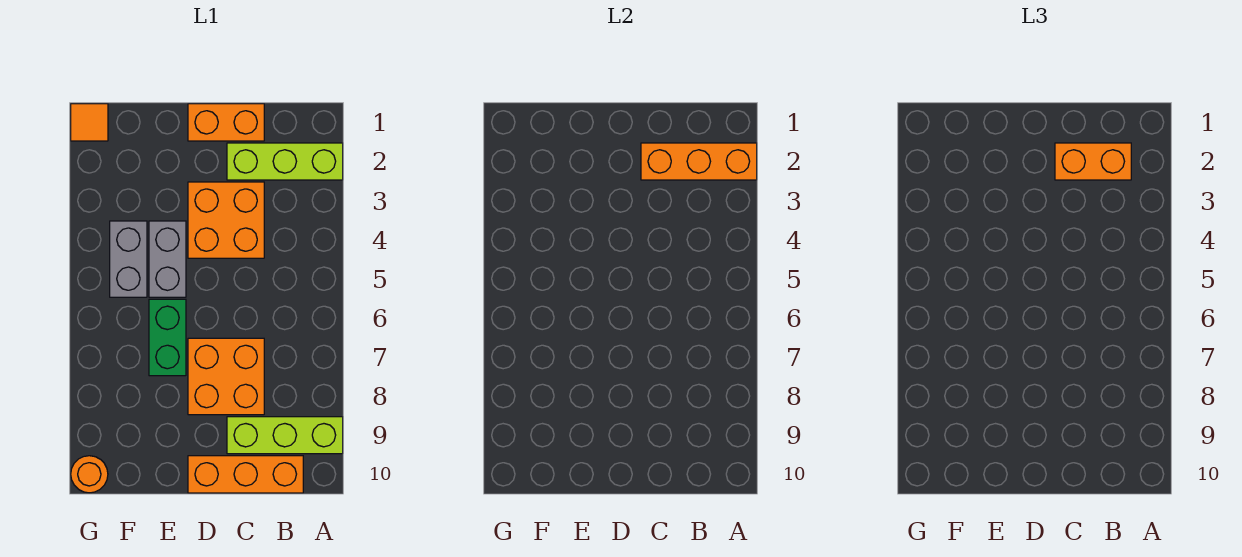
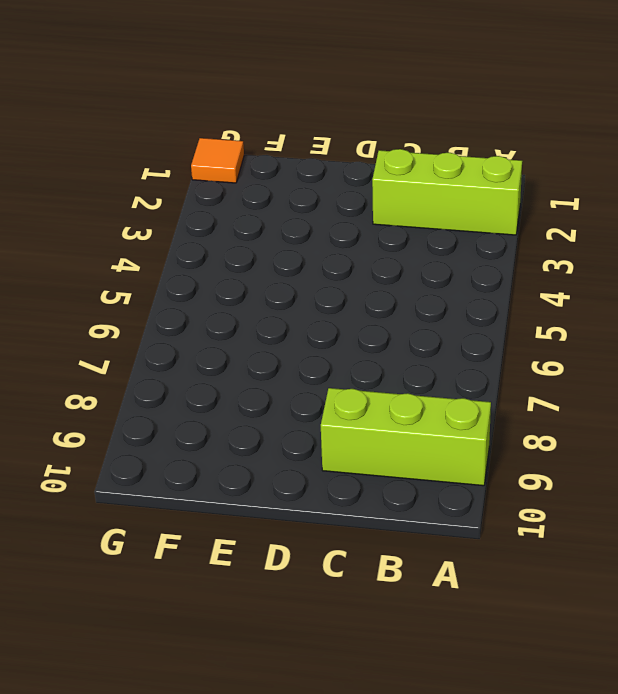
none -> orange 1x3 brick [188,456,303,493]
none -> orange 1x2 brick [188,104,264,141]
none -> orange 2x2 brick [188,182,264,258]

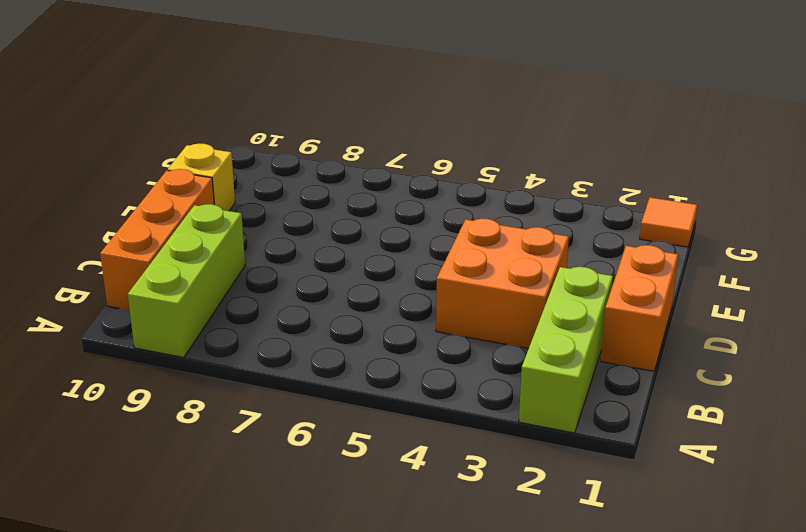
yellow 1x1 brick [168,144,235,211] -> none
none -> orange 2x2 brick [188,338,264,415]
none -> grey 1x2 brick [149,221,186,297]
none -> green 1x2 brick [149,299,186,376]

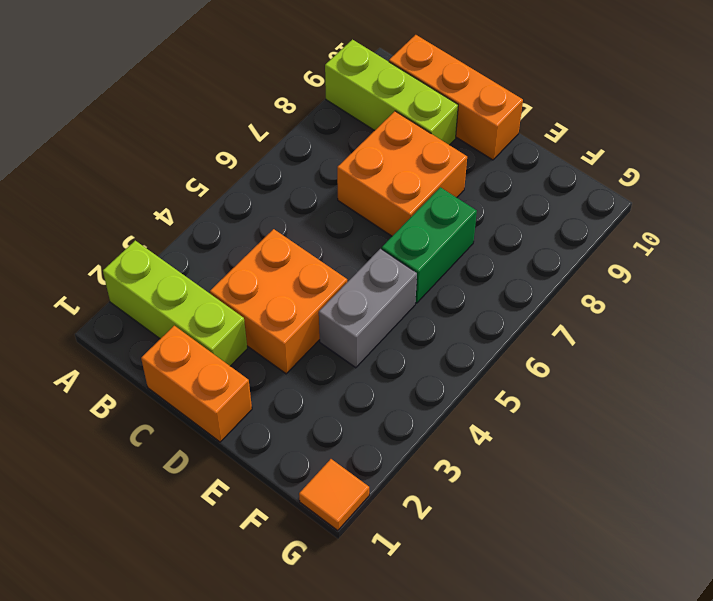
none -> grey 1x2 brick [110,221,147,297]
none -> orange 1x1 round brick [71,456,108,493]
none -> orange 1x3 brick [641,143,757,180]

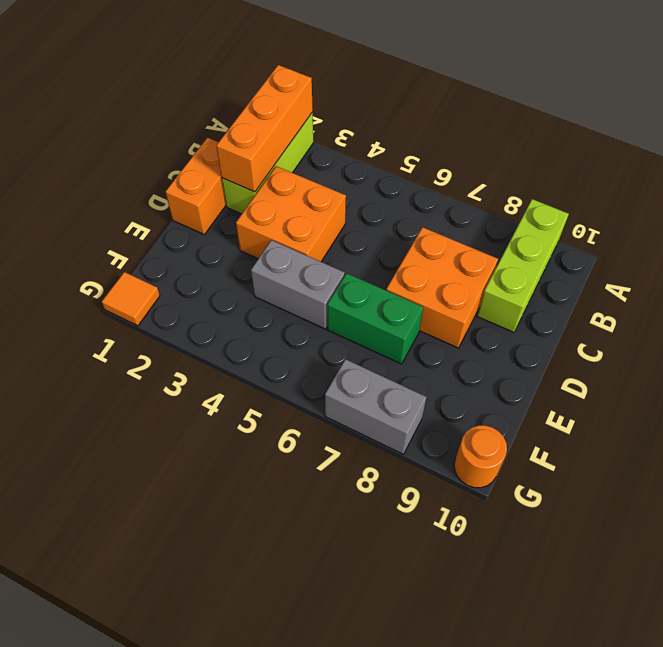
grey 1x2 brick [325,359,426,454] -> grey 1x2 brick moved to [110,221,147,297]
none -> orange 1x3 brick [188,456,303,493]
none -> orange 1x2 brick [1055,143,1131,180]

